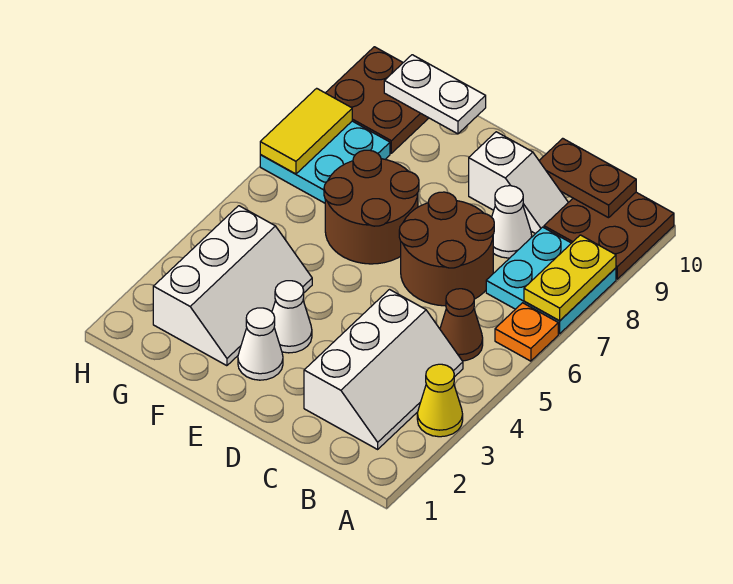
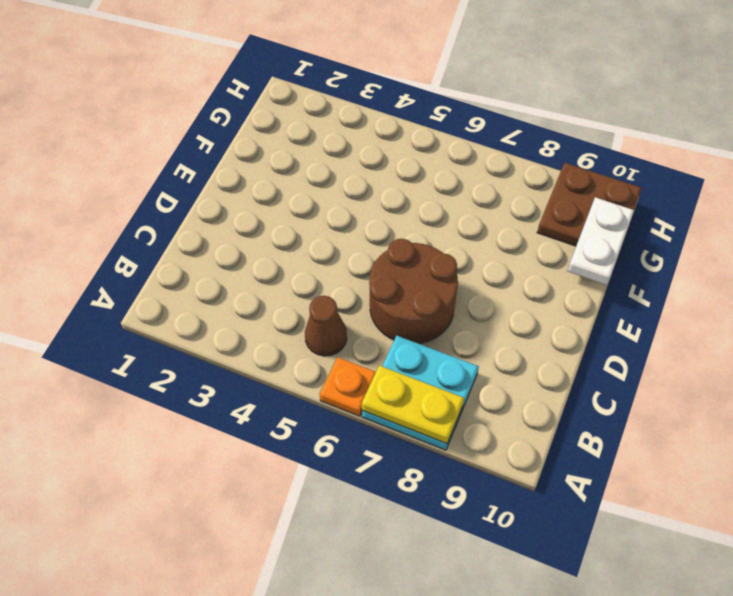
none -> yellow 1x1 cone [417,364,463,437]
none -> brown 2x2 plate [544,192,674,279]
none -> white 2x3 slope [304,290,463,449]

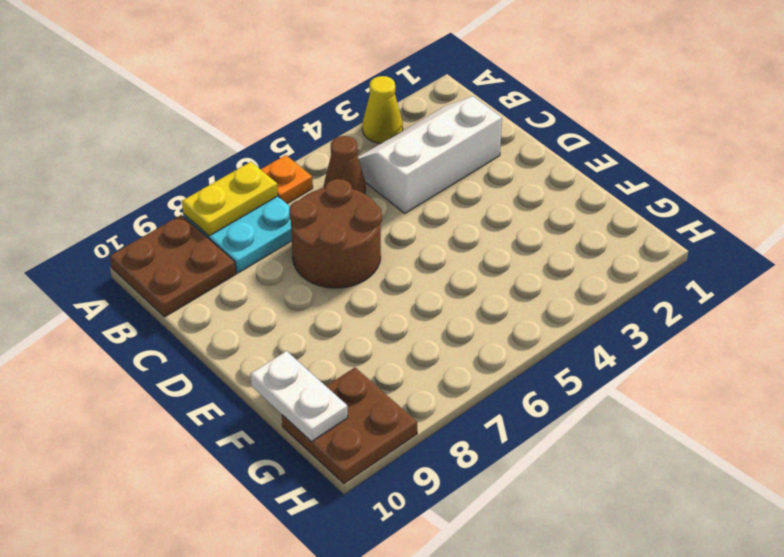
none -> white 1x1 cone [492,186,532,258]
none -> white 1x2 slope [469,132,568,234]
none -> white 1x1 cone [238,308,283,380]

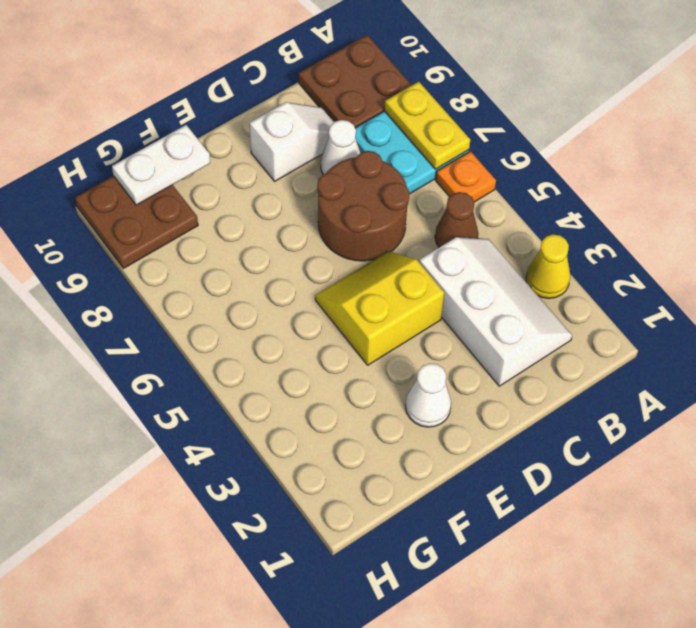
yellow 2x2 slope [315,251,444,365] -> none
none -> white 1x1 cone [272,281,312,353]
none -> brown 2x2 round brick [324,150,419,264]
none -> white 2x3 slope [153,206,312,366]

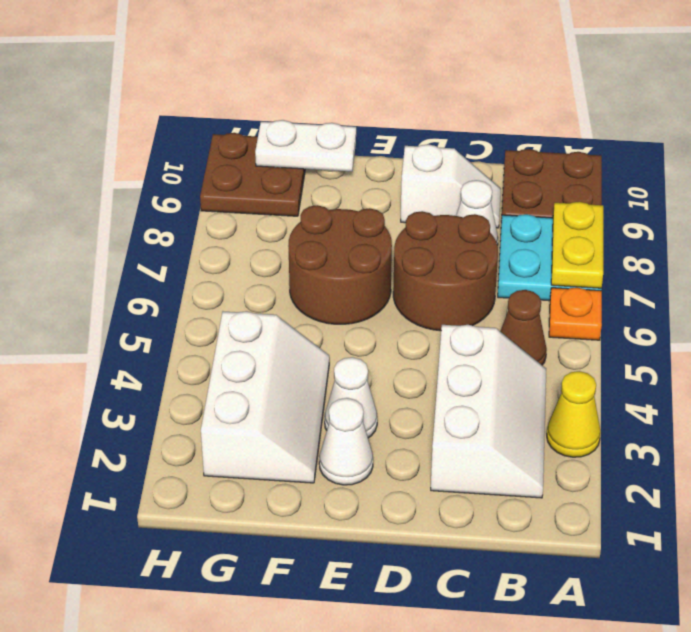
none -> cyan 2x2 plate [260,121,390,203]
none -> brown 1x2 plate [539,138,636,218]
none -> yellow 1x2 tile [260,88,352,174]

